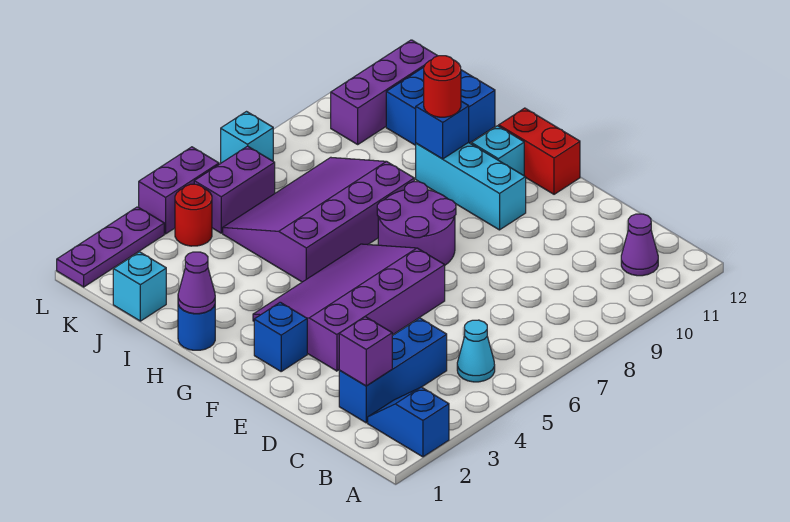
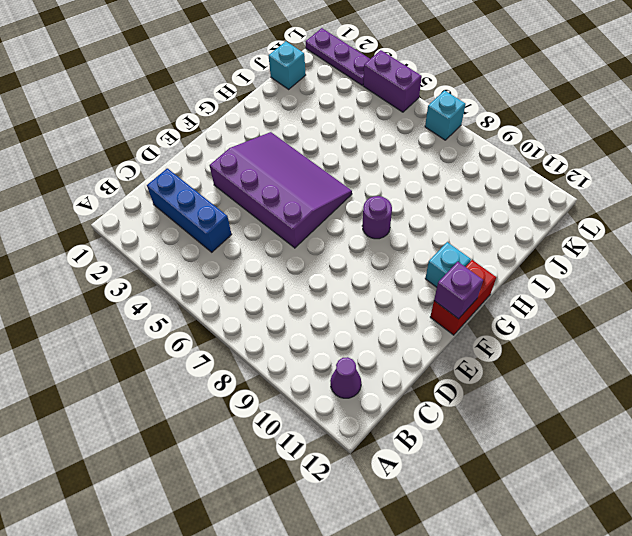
purple 1x1 brick [434,262,483,319] -> purple 1x1 brick moved to [339,317,392,386]
purple 1x1 round brick [362,196,392,239] -> purple 2x2 round brick [377,182,456,265]
none -> blue 1x2 slope [368,387,449,457]
none -> cyan 1x1 cone [457,320,495,382]
none -> blue 1x1 brick [254,302,307,371]

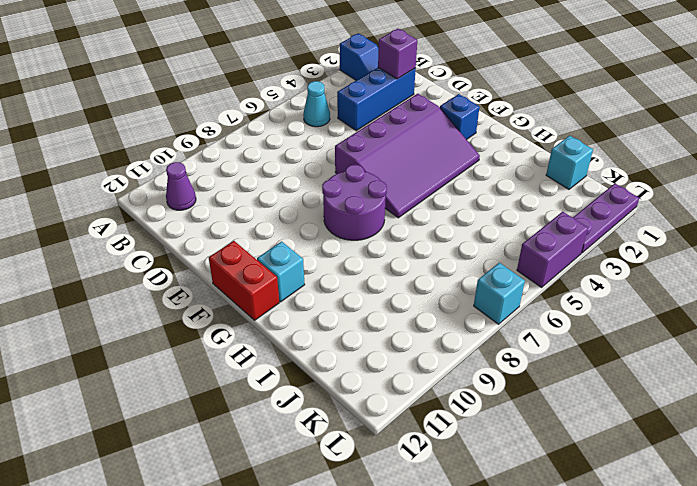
none -> cyan 1x3 brick [416,142,526,230]
none -> blue 1x1 round brick [178,305,215,350]
none -> purple 3x4 slope [223,157,414,282]

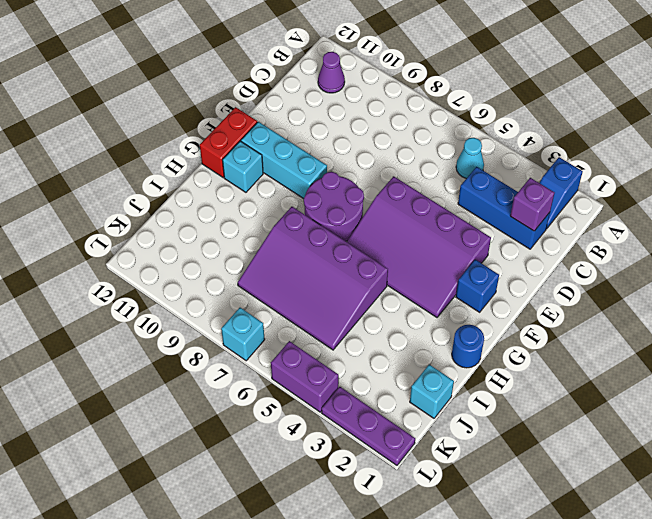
cyan 1x3 brick [241,122,327,199] -> cyan 1x3 brick turned to [416,142,526,230]
none -> blue 2x2 brick [386,67,495,145]
none -> red 1x1 round brick [175,184,212,246]
none -> purple 1x2 brick [194,146,275,233]

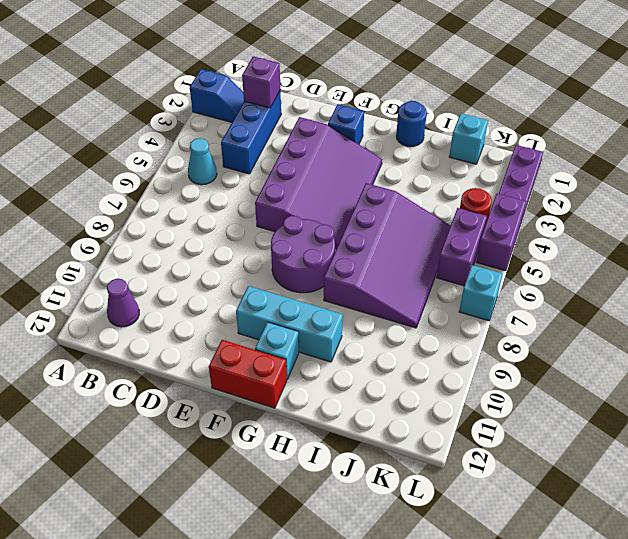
none -> blue 2x2 brick [386,67,495,145]
none -> purple 1x3 brick [331,40,437,144]
none -> purple 1x1 cone [178,252,215,314]

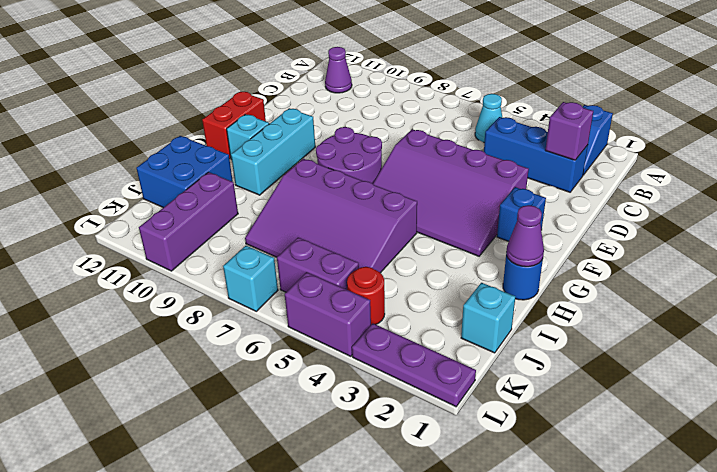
purple 1x3 brick [139,172,238,271] -> purple 1x3 brick turned to [331,40,437,144]
none -> blue 1x1 brick [416,101,469,159]
none -> red 1x1 round brick [424,56,461,117]

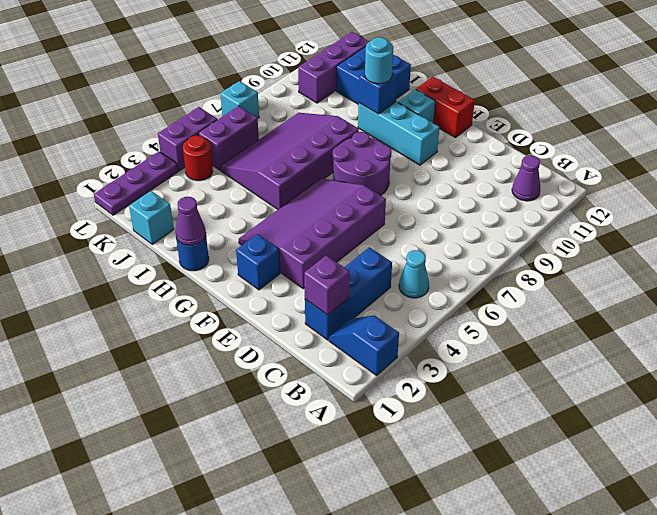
cyan 1x1 round brick [365,37,393,84] -> red 1x1 round brick [424,56,461,117]

